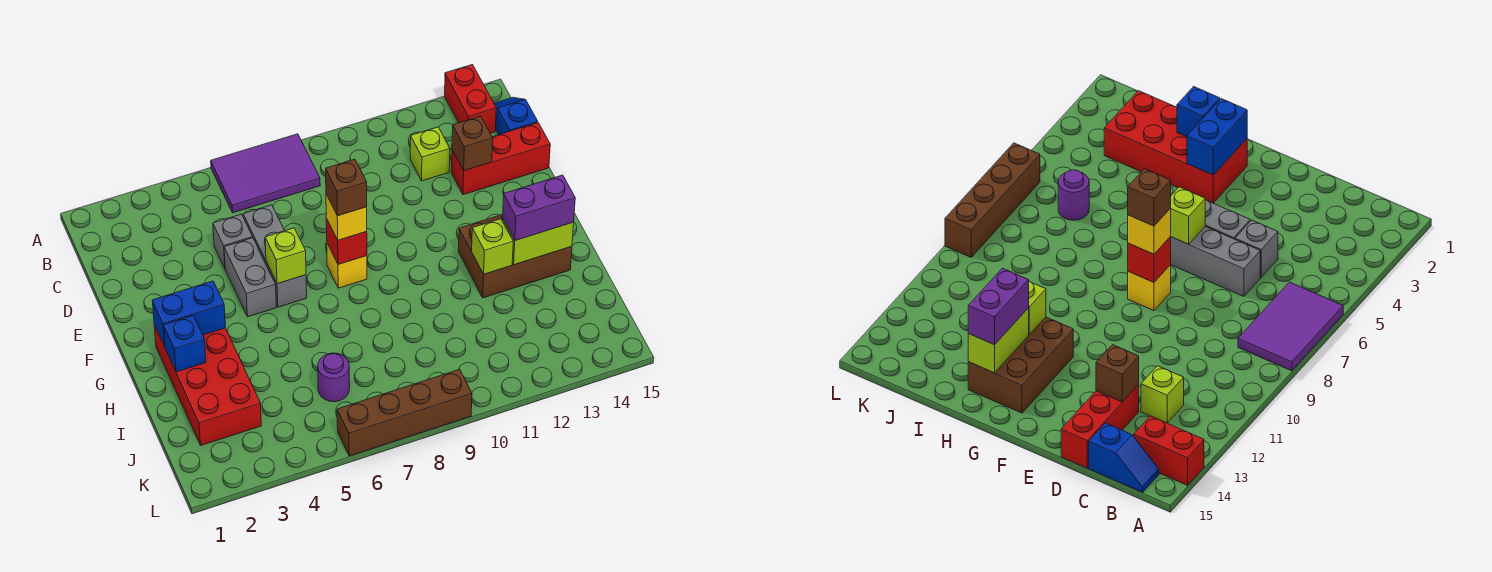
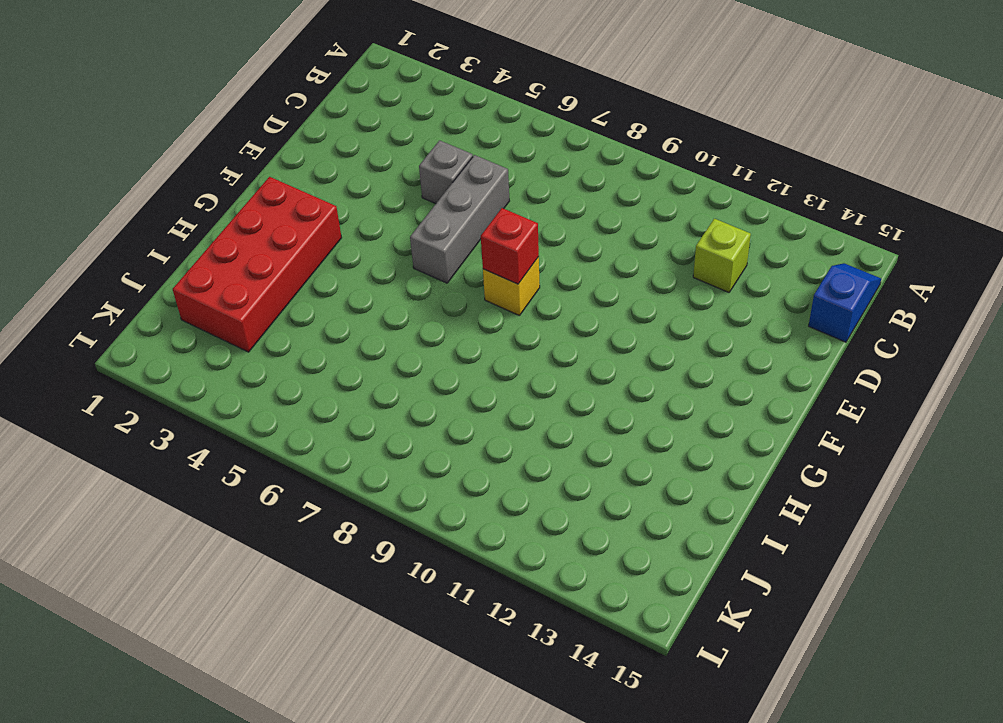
none -> purple 2x3 tile [211,134,320,213]
none -> red 1x2 brick [445,65,496,133]
none -> red 1x3 brick [451,123,550,195]

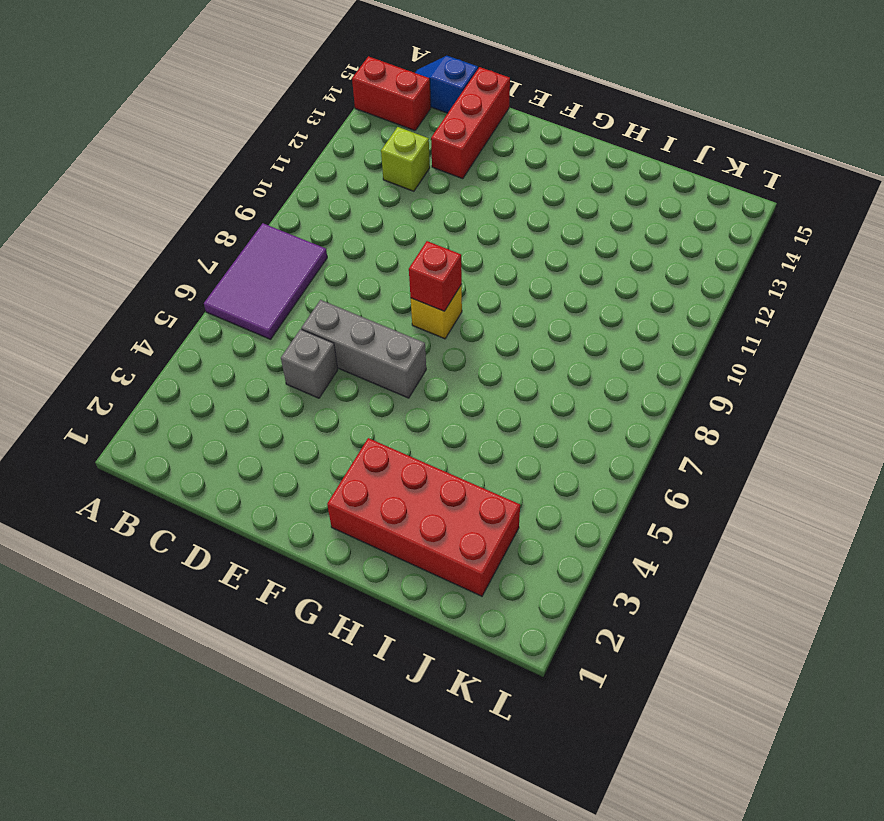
none -> grey 1x2 brick [224,238,276,317]
none -> brown 2x3 brick [458,214,572,298]
none -> purple 1x1 round brick [318,353,350,402]

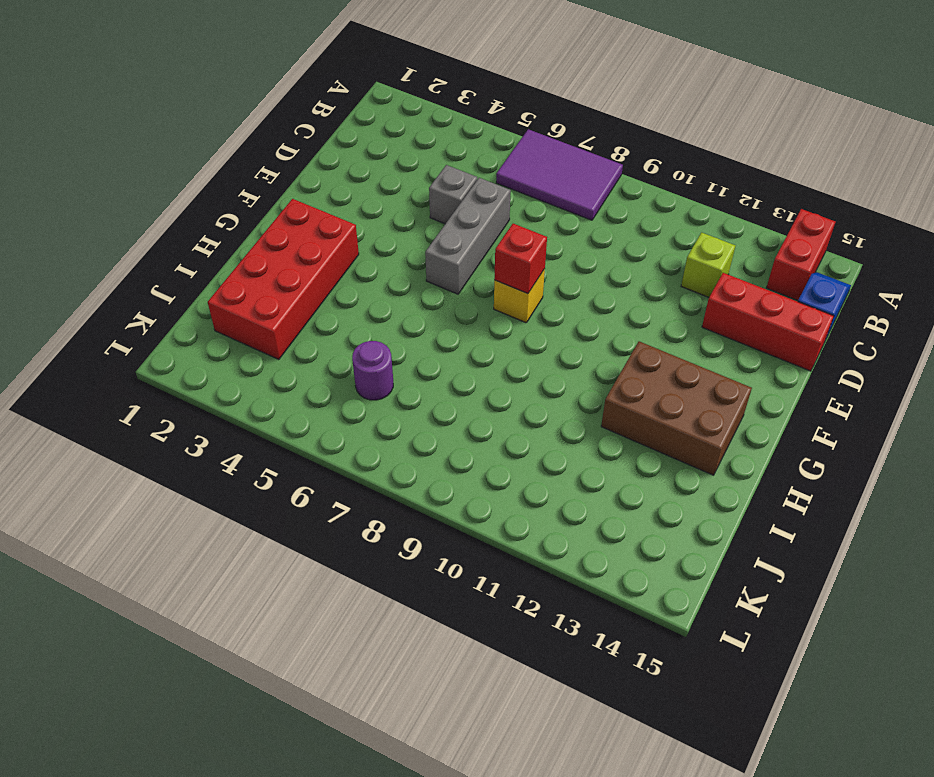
none -> grey 1x2 brick [224,238,276,317]
none -> brown 1x4 brick [337,369,472,456]
none -> brown 1x1 brick [452,116,493,171]

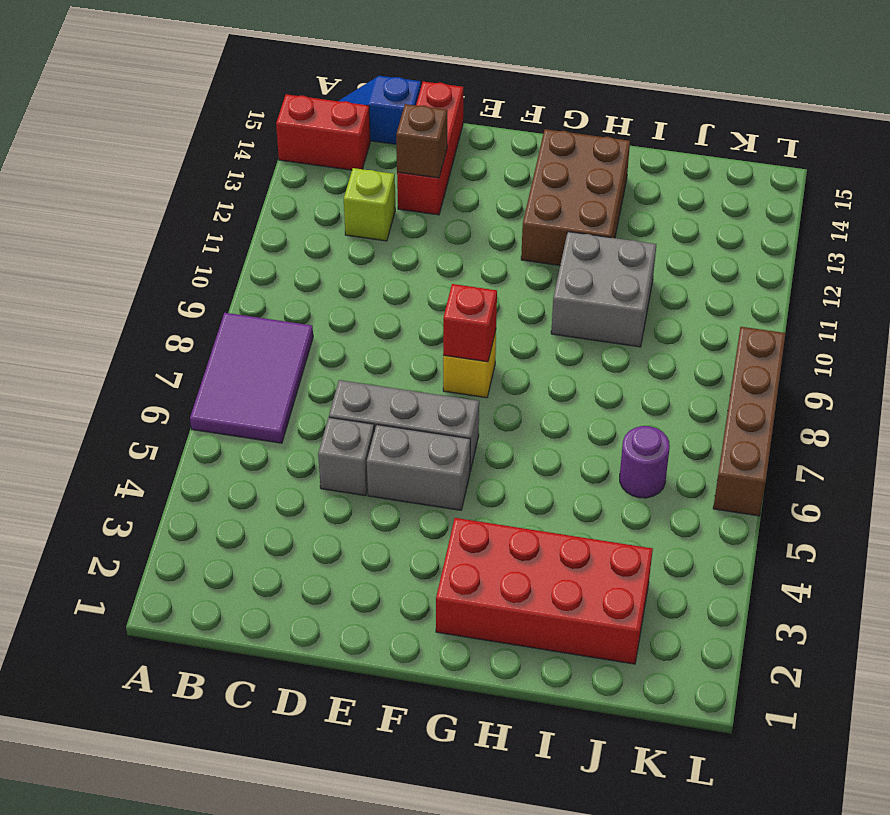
grey 2x2 brick [551,232,656,347] -> none
none -> lime 1x1 brick [265,228,306,284]
none -> blue 1x2 brick [152,281,226,346]
none -> blue 1x1 brick [164,316,206,372]

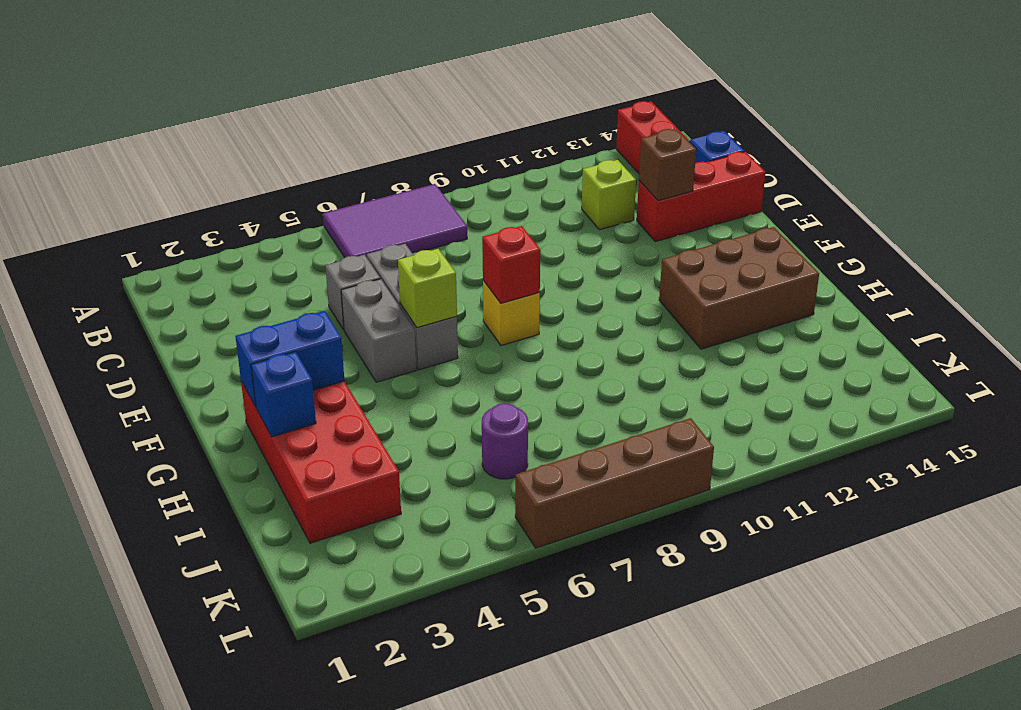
none -> lime 1x1 brick [472,219,513,274]
none -> lime 1x2 brick [503,220,574,265]
none -> yellow 1x1 brick [326,194,367,240]

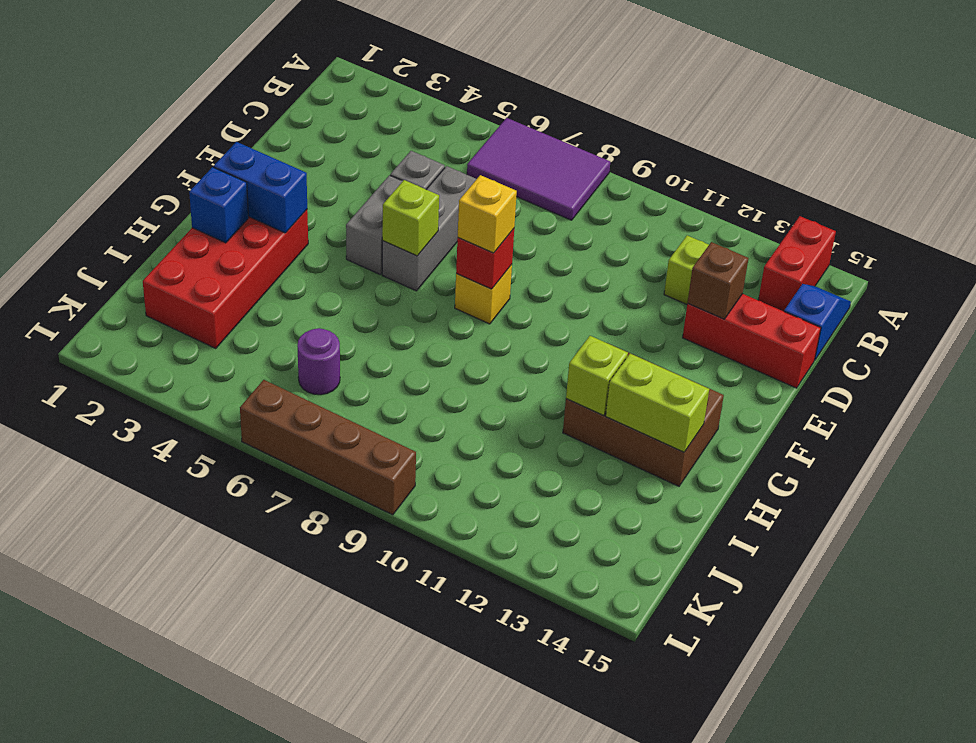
none -> purple 1x2 brick [503,175,575,241]
none -> brown 1x1 brick [326,159,367,216]

